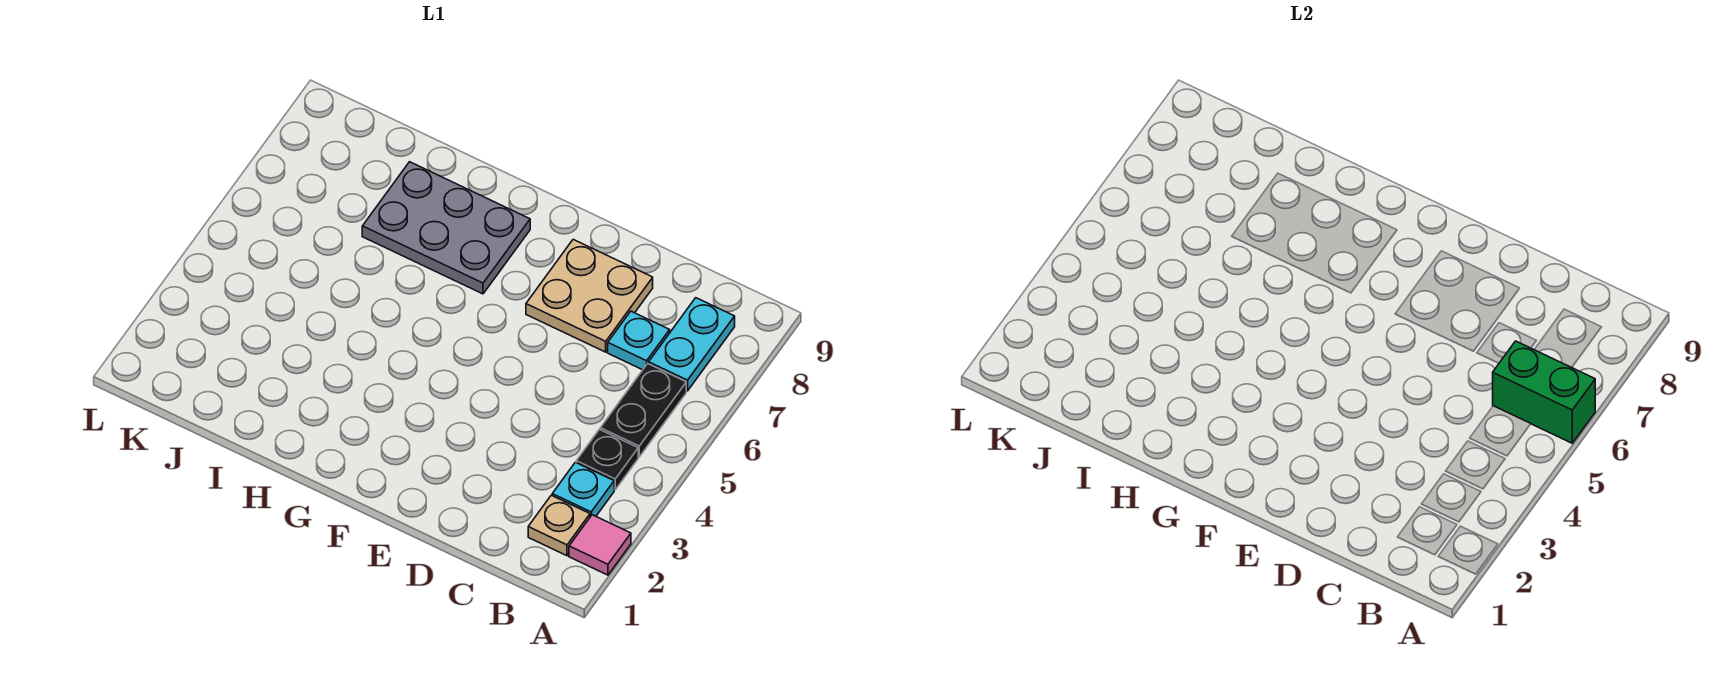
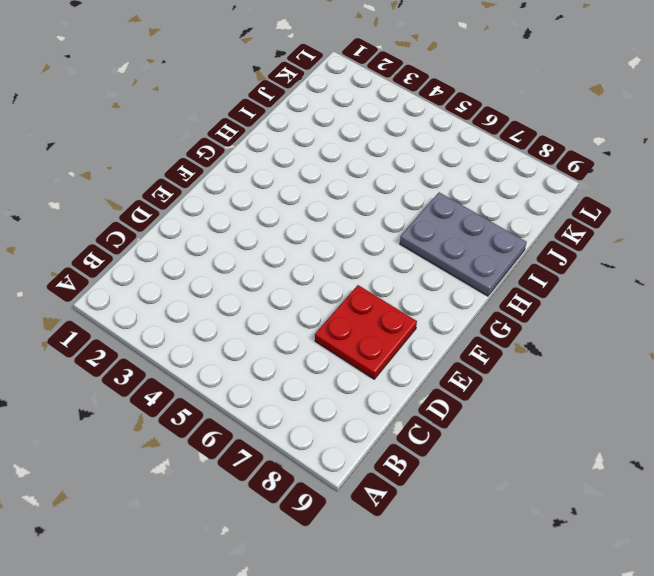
red 2x2 plate [315,285,417,379] -> tan 2x2 plate [526,239,653,352]
grey 2x3 plate [400,192,526,296] -> grey 2x3 plate turned to [362,162,530,294]
none -> pink 1x1 tile [569,515,631,575]
none -> tan 1x1 plate [528,495,590,556]

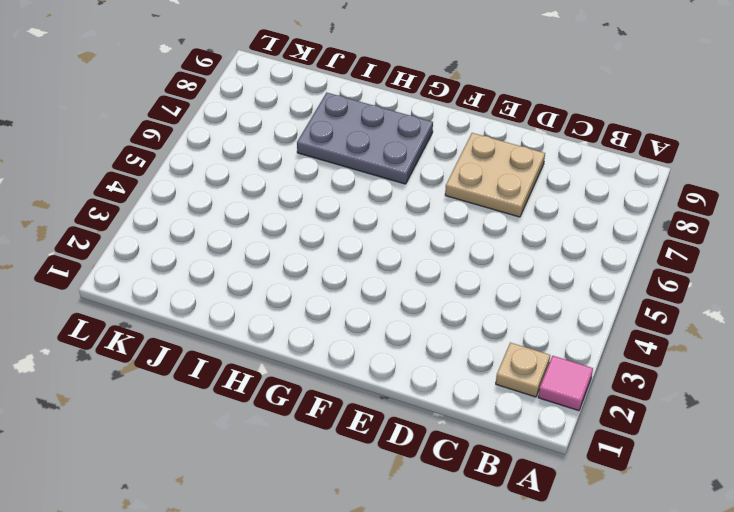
none -> cyan 1x1 plate [552,462,614,517]
none -> black 1x1 plate [576,430,638,490]

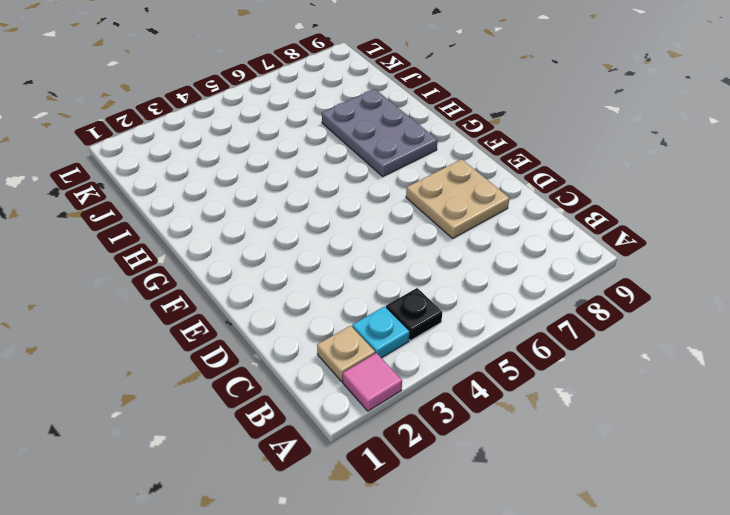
none -> black 1x2 plate [600,364,686,457]
none -> cyan 1x2 plate [649,298,735,391]

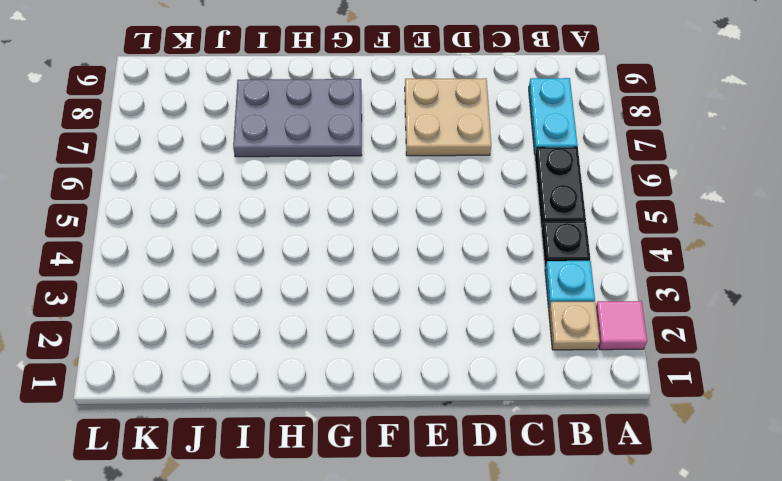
none -> cyan 1x1 plate [608,311,670,370]
none -> green 1x2 brick [1493,341,1595,443]

